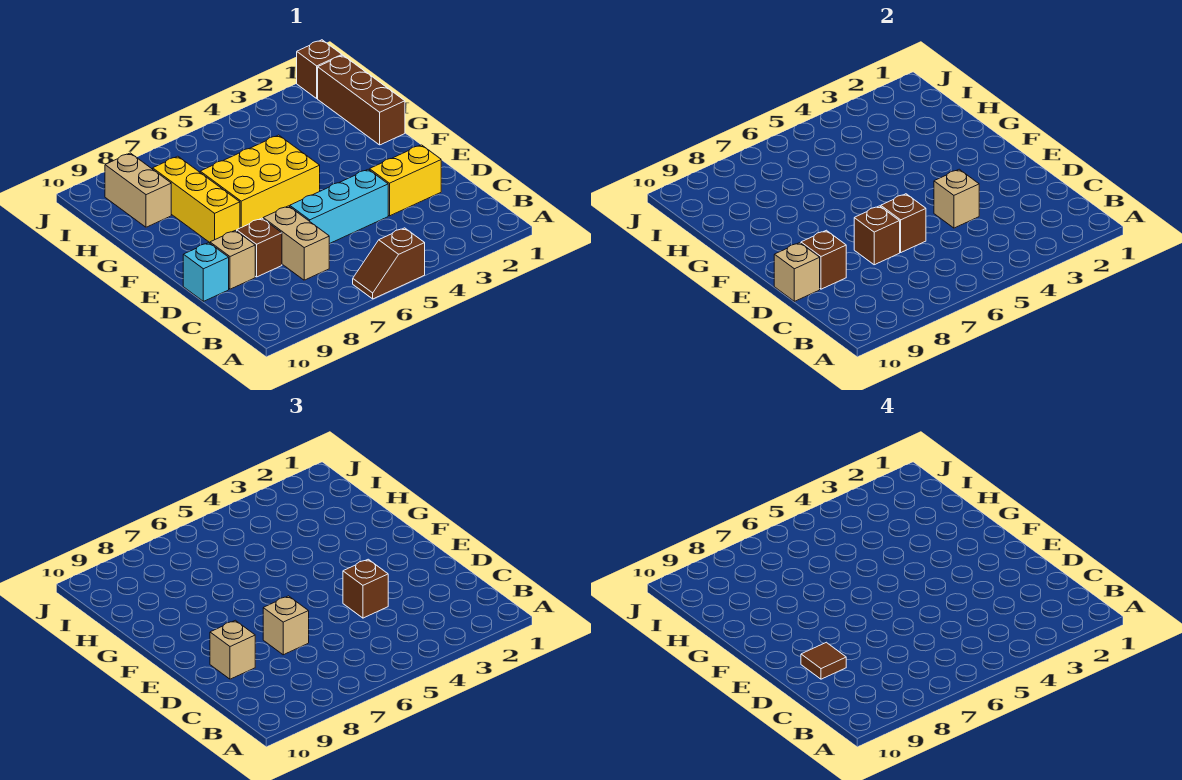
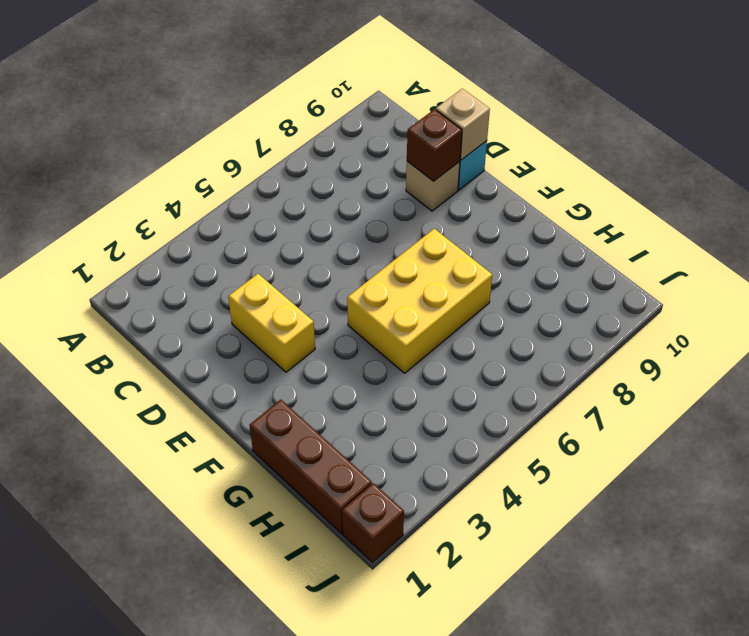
yellow 1x2 brick [228,274,315,372] -> yellow 1x2 brick turned to [370,145,441,216]
none -> brown 1x2 slope [353,228,425,299]
none -> tan 1x2 brick [263,206,329,280]
none -> cyan 1x3 brick [290,169,388,244]

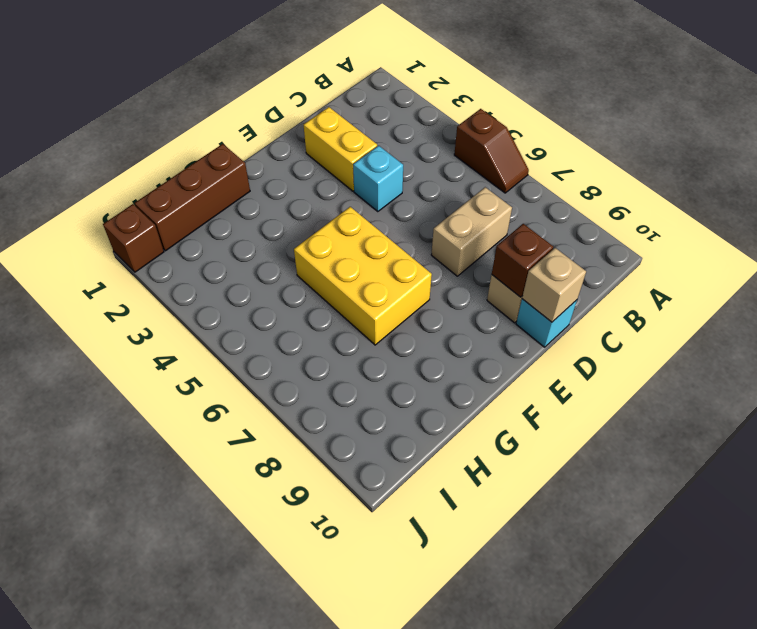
cyan 1x1 brick [353,146,403,212] -> cyan 1x3 brick [290,169,388,244]
none -> brown 1x1 brick [237,218,282,277]
none -> yellow 1x3 brick [153,156,240,242]
none -> tan 1x2 brick [105,153,171,227]

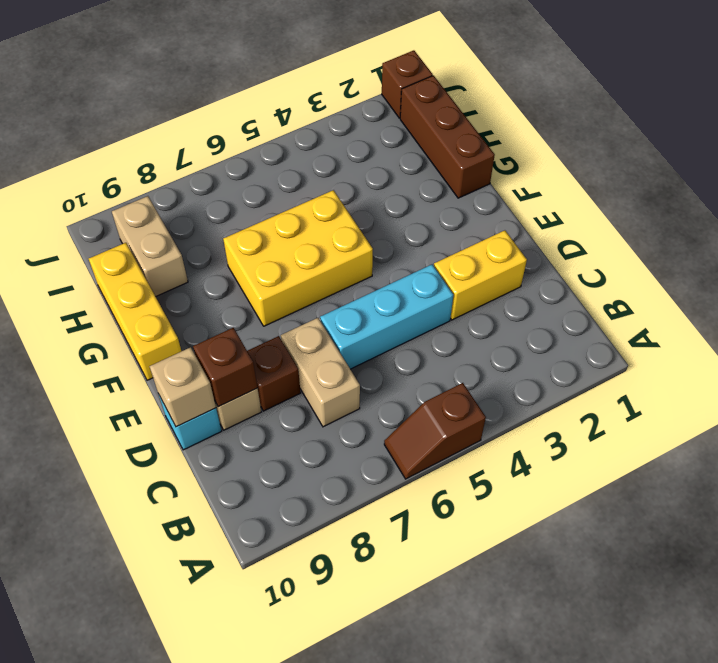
yellow 1x3 brick [89,243,181,380] -> yellow 1x3 brick moved to [153,156,240,242]
none -> tan 1x1 brick [934,169,979,228]
none -> brown 1x1 brick [881,194,926,252]
none -> brown 1x1 brick [854,206,900,265]

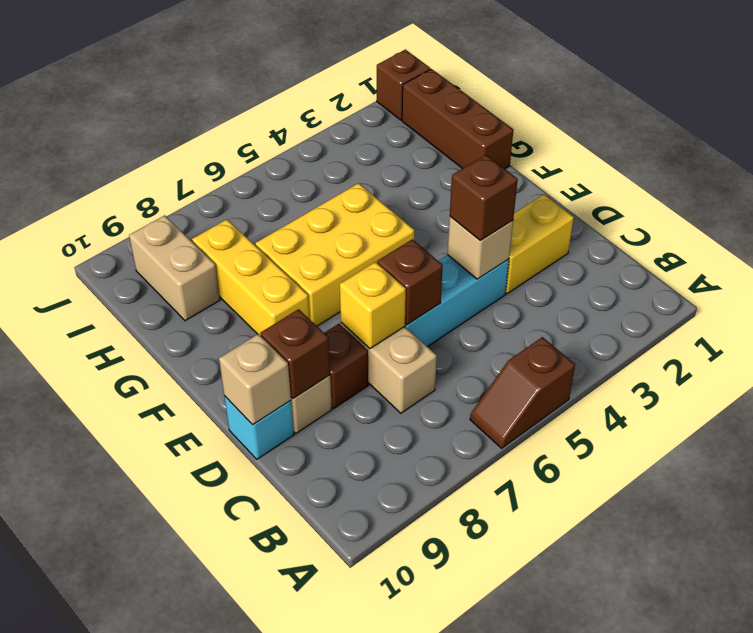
yellow 1x1 brick [340,262,406,349] -> brown 1x1 brick [854,206,900,265]
none -> tan 1x1 brick [263,596,309,655]
none -> tan 1x1 brick [210,620,255,679]
none -> brown 1x1 tile [801,642,846,679]

